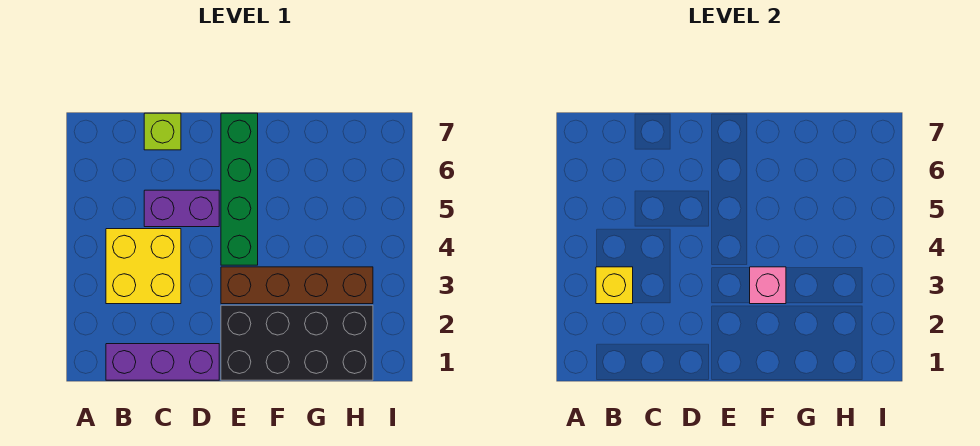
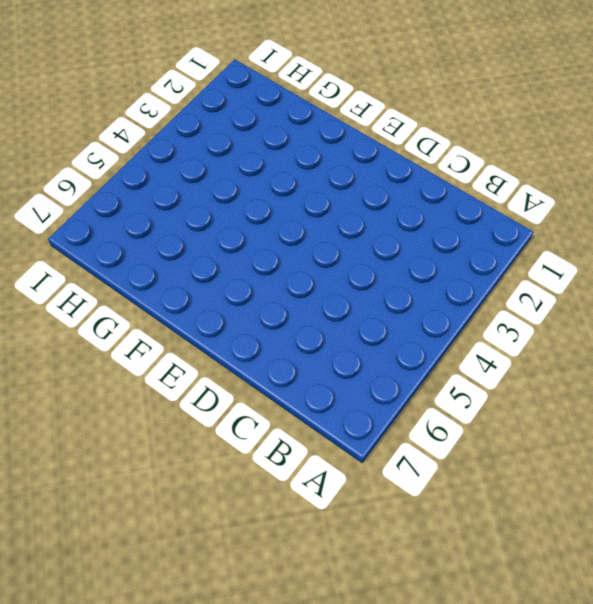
none -> purple 1x3 brick [106,344,219,380]
none -> yellow 2x2 brick [106,229,181,304]

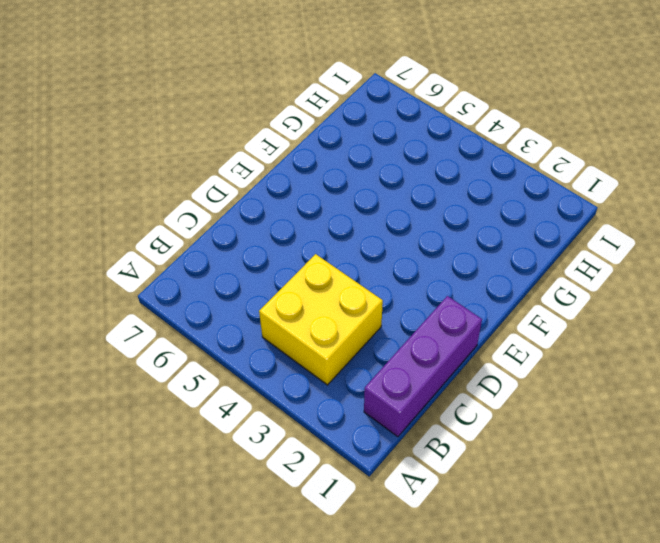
none -> purple 1x2 brick [144,190,219,227]
none -> lime 1x1 brick [144,113,181,150]

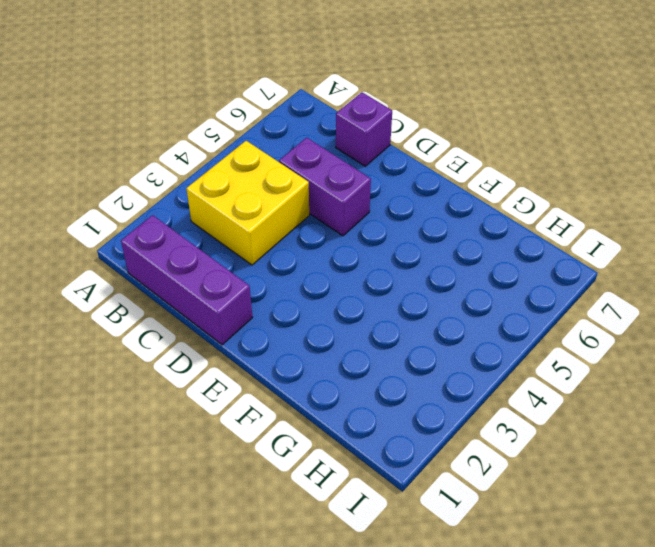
purple 1x1 brick [336,92,392,166] -> lime 1x1 brick [144,113,181,150]
none -> black 2x4 brick [221,305,373,380]
none -> brown 1x4 brick [221,267,373,304]

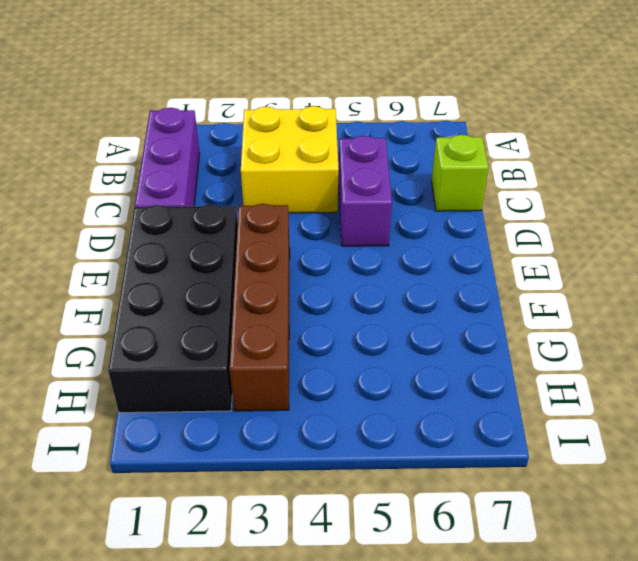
none -> green 1x4 brick [221,113,258,265]
none -> yellow 1x1 brick [596,267,633,304]

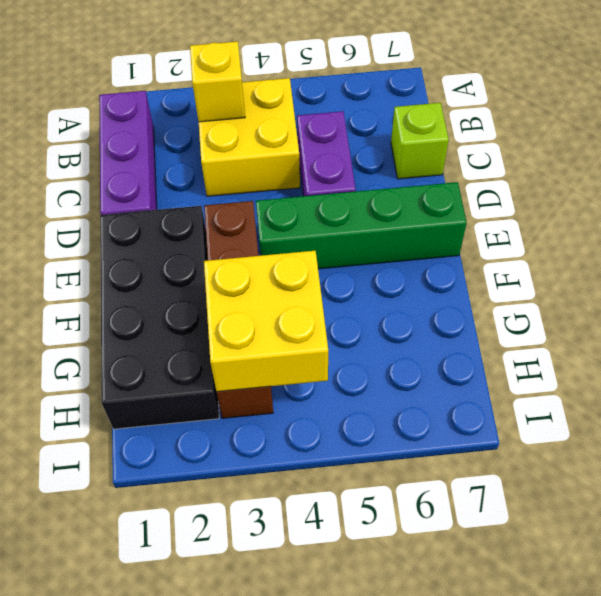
yellow 2x2 brick [204,251,328,392] -> none
none -> pink 1x1 brick [750,267,786,304]

